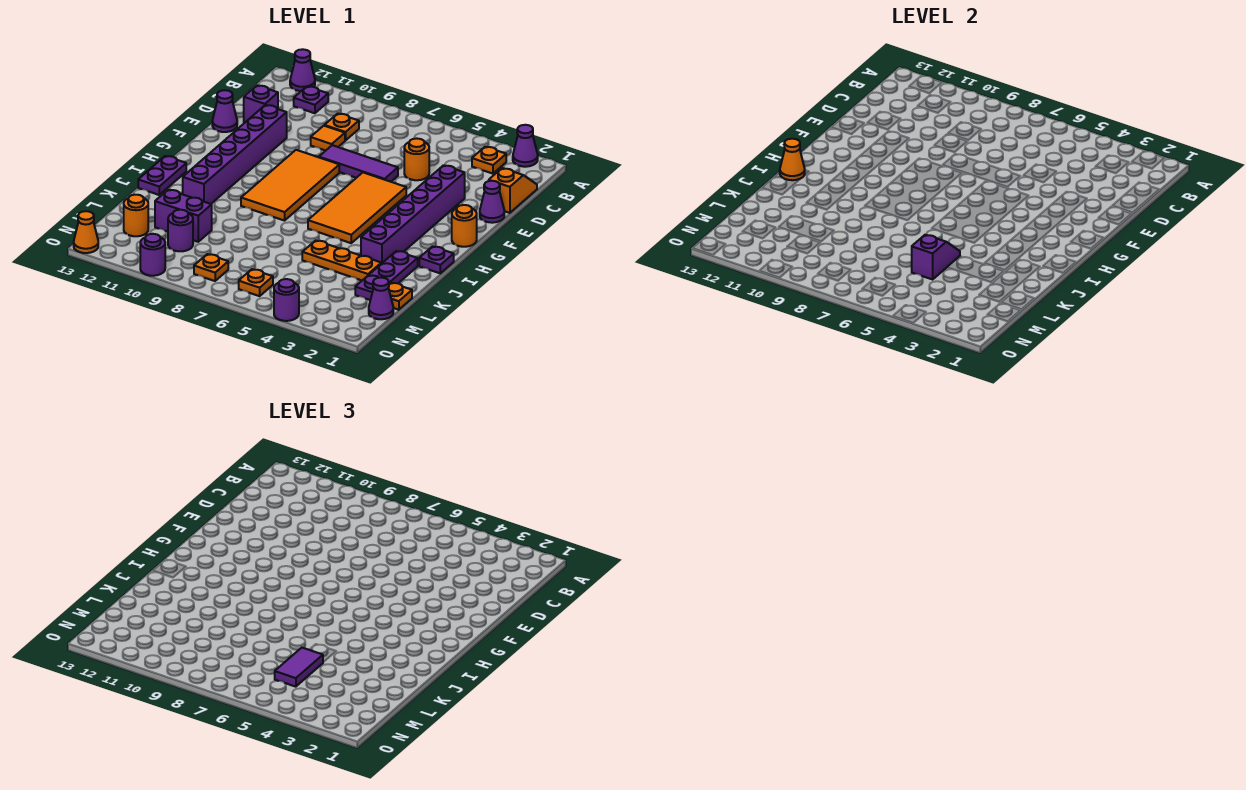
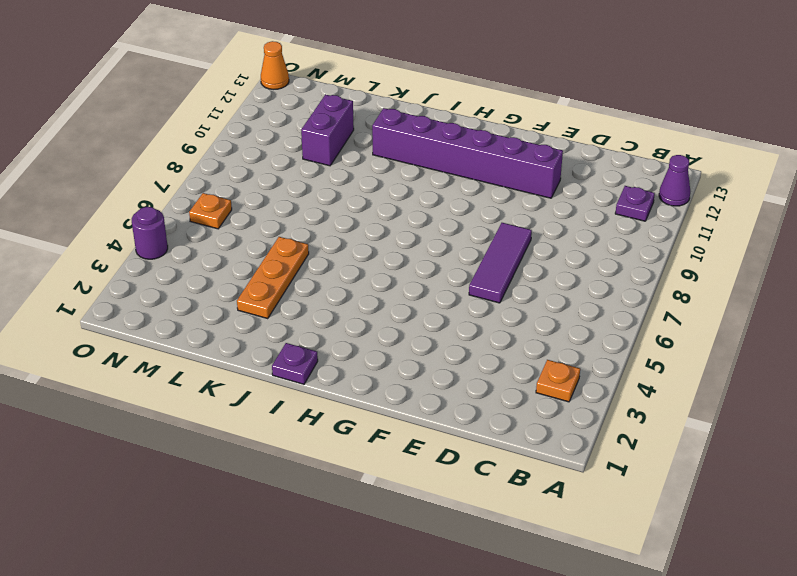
none -> purple 1x1 cone [513,125,538,167]
none -> orange 1x2 slope [489,168,537,213]
none -> orange 1x1 plate [324,114,359,140]
none -> orange 1x1 round brick [404,139,429,180]

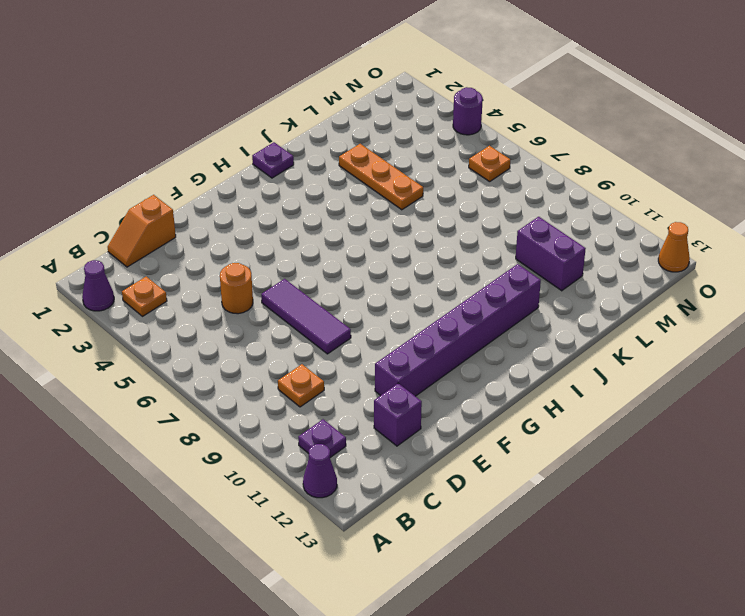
none -> orange 1x1 tile [311,126,345,151]
none -> purple 1x1 cone [480,181,504,223]
none -> purple 1x6 brick [361,165,465,264]
none -> purple 1x1 cone [212,90,237,132]

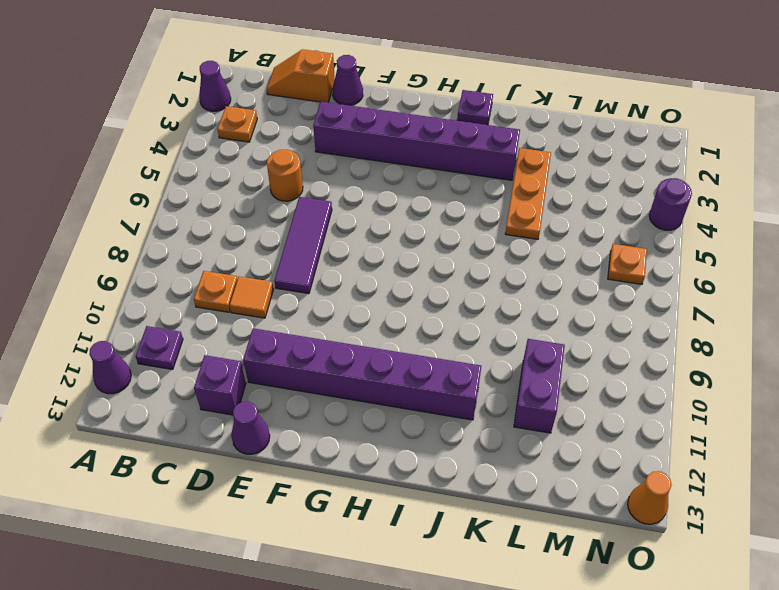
none -> orange 2x4 tile [308,173,406,243]
none -> orange 2x4 tile [241,150,339,221]
none -> orange 1x1 round brick [452,205,477,247]
none -> purple 1x2 plate [138,156,186,195]

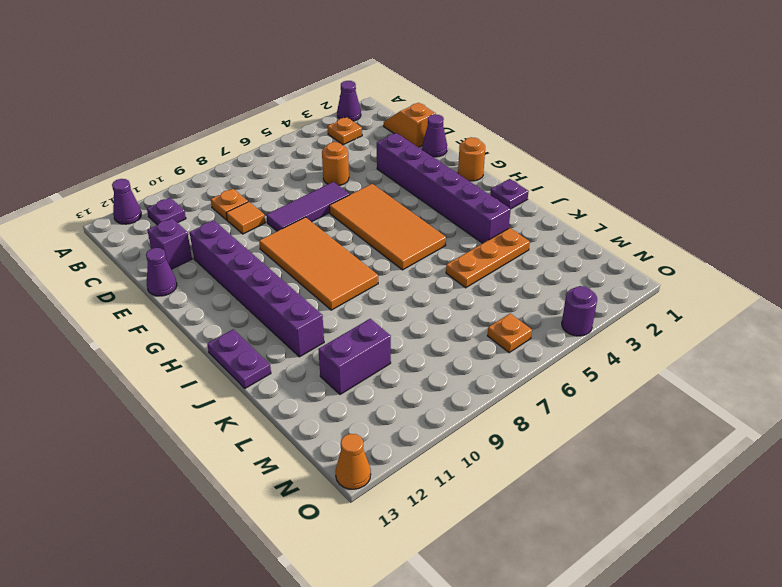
none -> purple 1x3 plate [355,251,418,300]
none -> orange 1x1 plate [388,283,412,310]
none -> purple 1x1 cone [369,278,393,319]
none -> purple 1x1 round brick [168,210,193,251]

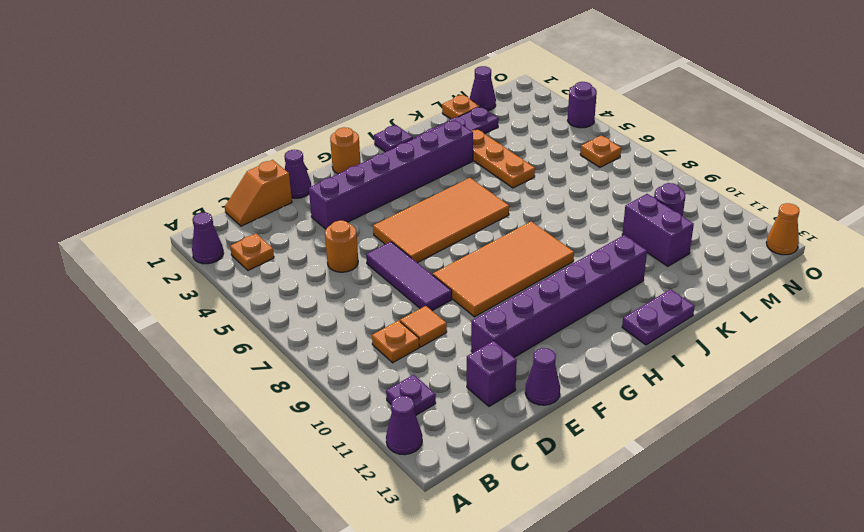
none -> orange 1x1 round brick [124,195,148,236]
none -> orange 1x1 plate [194,254,228,281]
none -> purple 1x1 round brick [140,234,165,276]
none -> orange 1x1 cone [780,139,805,180]

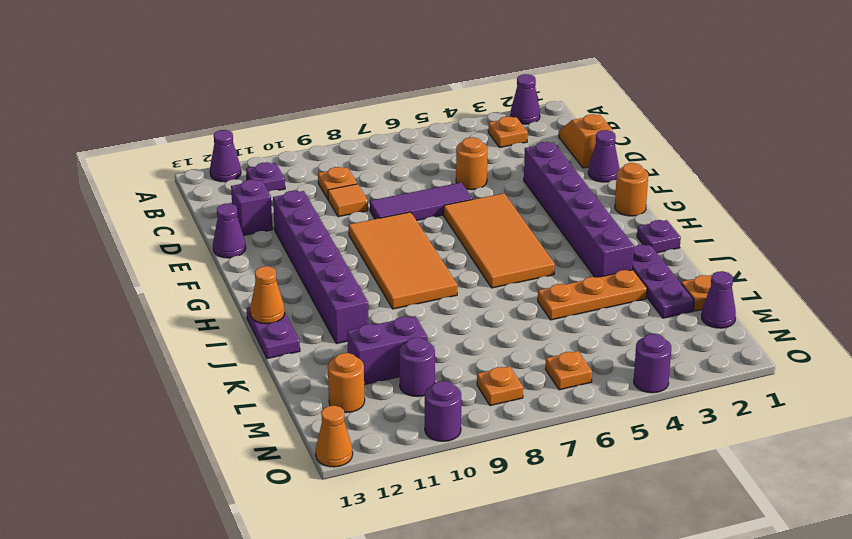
none -> purple 1x2 slope [912,235,960,279]
none -> purple 1x2 tile [275,648,323,687]

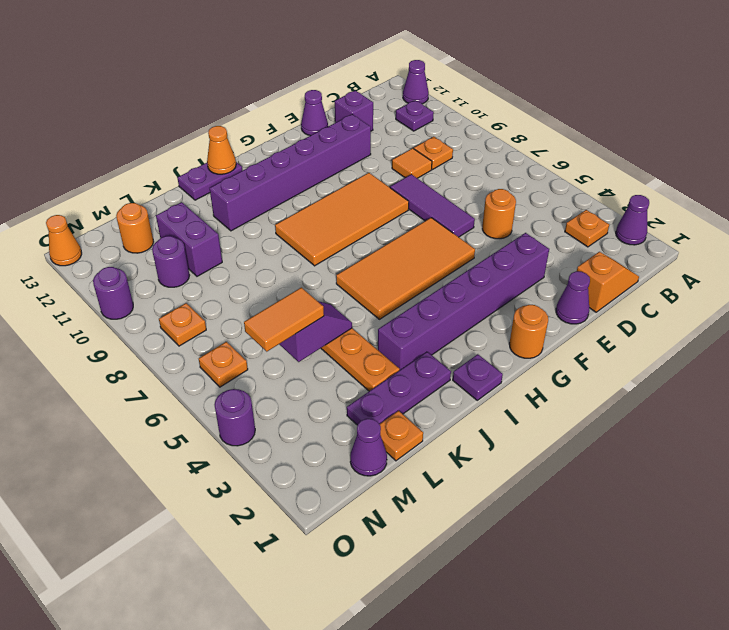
orange 1x2 tile [244,287,324,351] -> purple 1x2 tile [275,648,323,687]

